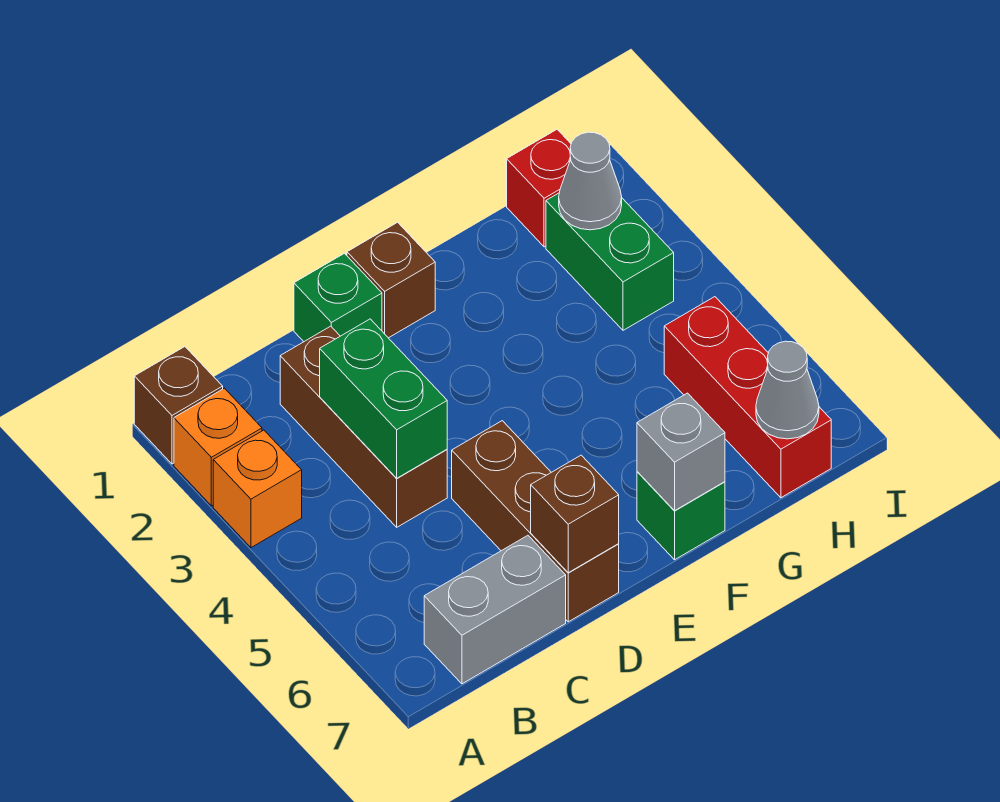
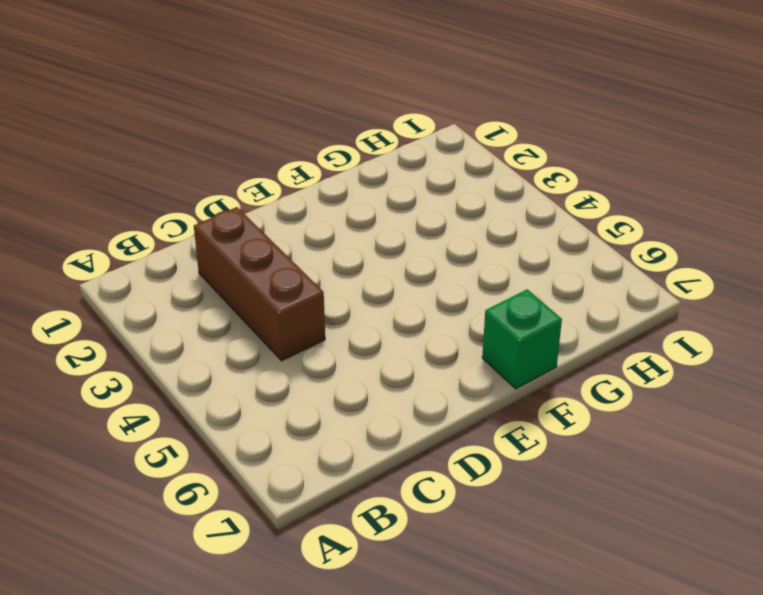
none -> brown 1x1 brick [134,347,223,464]
none -> orange 1x1 brick [174,388,262,506]
none -> orange 1x1 brick [213,430,302,548]

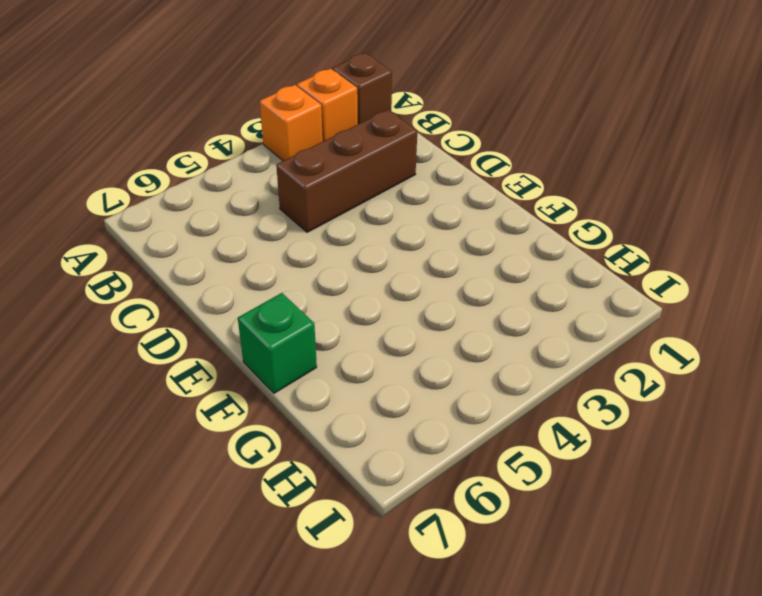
none -> grey 1x2 brick [424,535,566,684]
none -> green 1x1 brick [294,253,382,342]
none -> brown 1x3 brick [452,421,619,622]

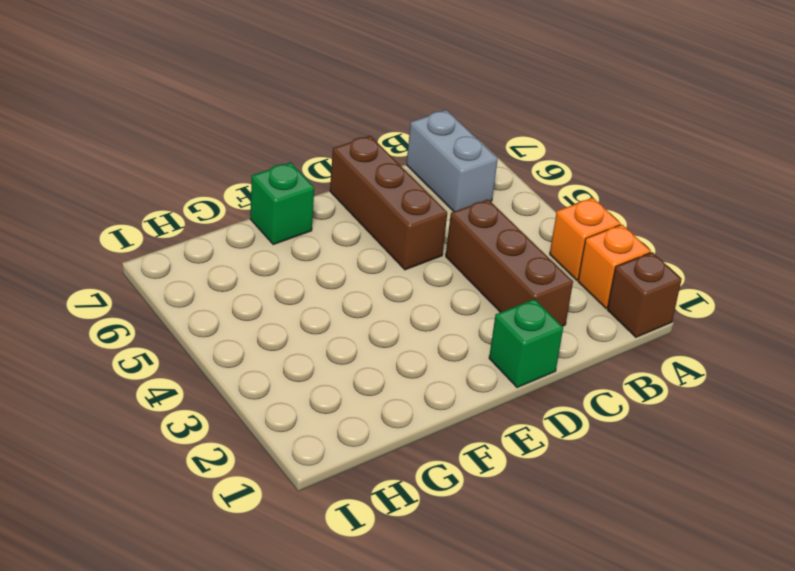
grey 1x2 brick [406,110,498,212] -> grey 1x2 brick turned to [424,535,566,684]
none -> brown 1x1 brick [347,222,435,338]
none -> red 1x1 brick [507,129,571,247]
none -> green 1x2 brick [546,193,674,330]

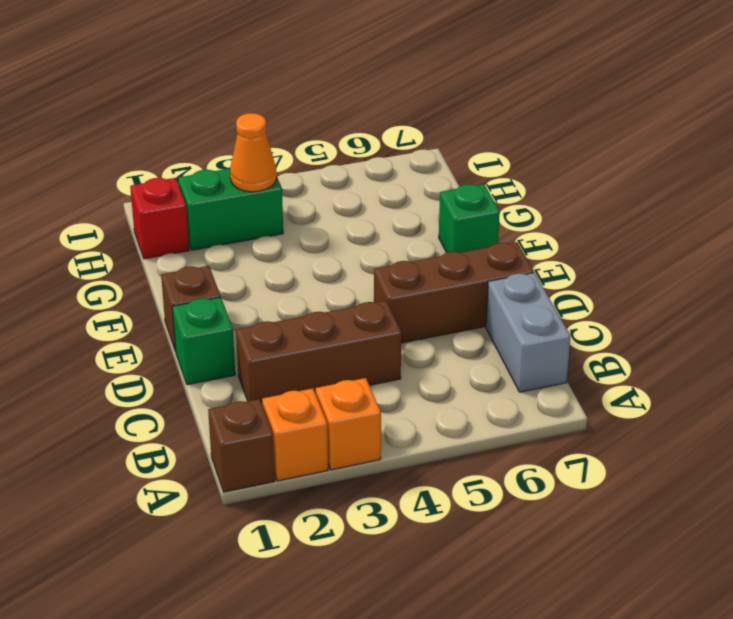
orange 1x1 cone [230,113,277,192] -> none
none -> red 1x3 brick [664,297,831,498]
none -> green 1x2 brick [320,319,447,478]
none -> brown 1x1 brick [531,455,619,573]

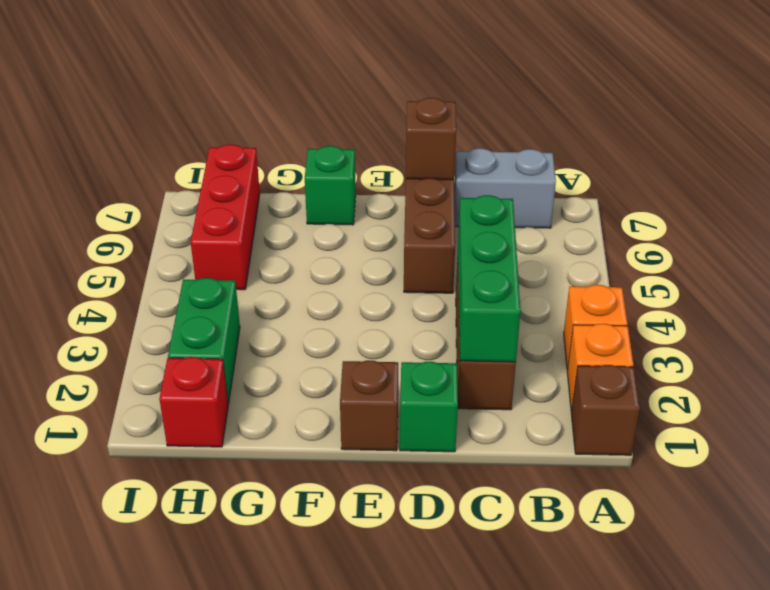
green 1x3 brick [458,195,520,362] -> green 1x2 brick [320,319,447,478]
none -> grey 1x1 brick [637,393,725,511]
none -> grey 1x1 cone [559,132,622,230]
none -> grey 1x1 cone [756,341,819,439]

